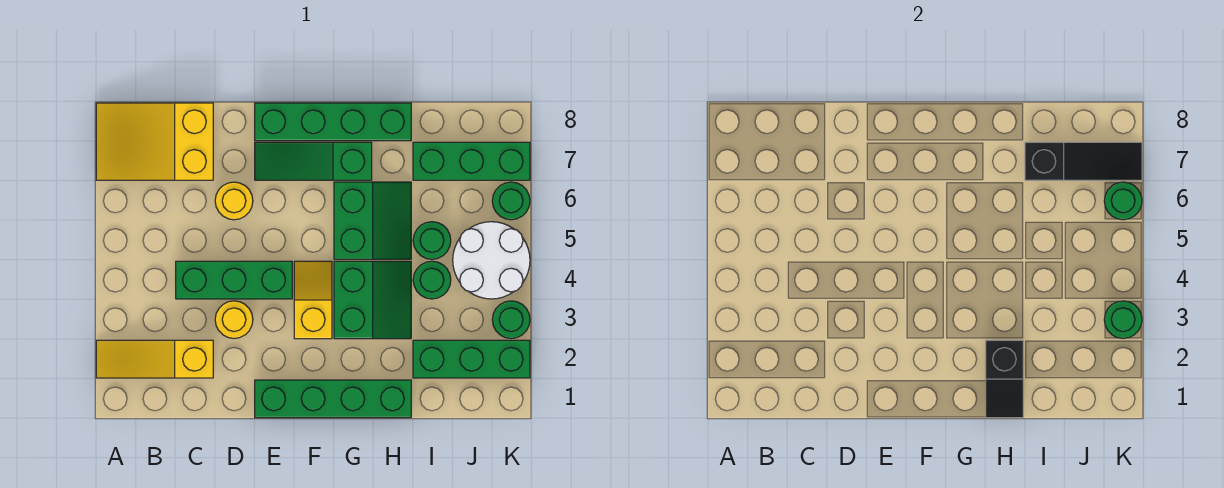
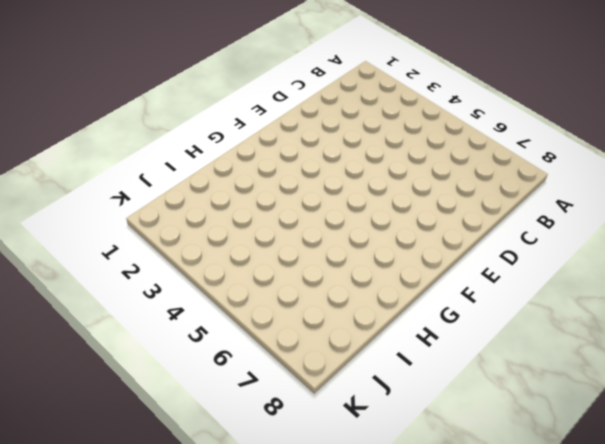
none -> yellow 1x3 slope [96,340,213,378]
none -> yellow 2x3 slope [96,103,213,180]
none -> green 1x3 brick [176,261,292,299]

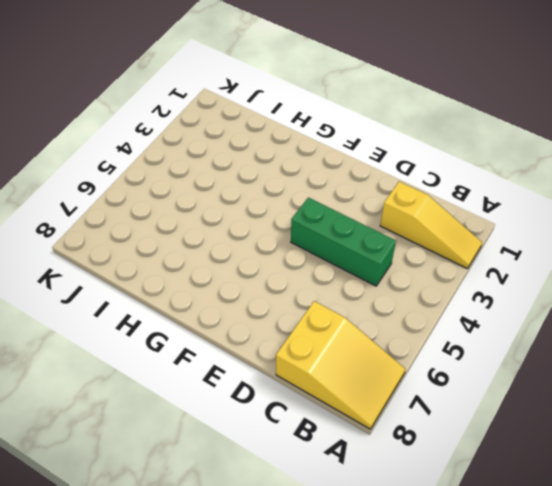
none -> yellow 1x1 round brick [215,301,253,338]
none -> yellow 1x1 round brick [215,182,253,220]
none -> green 1x4 brick [255,380,411,418]

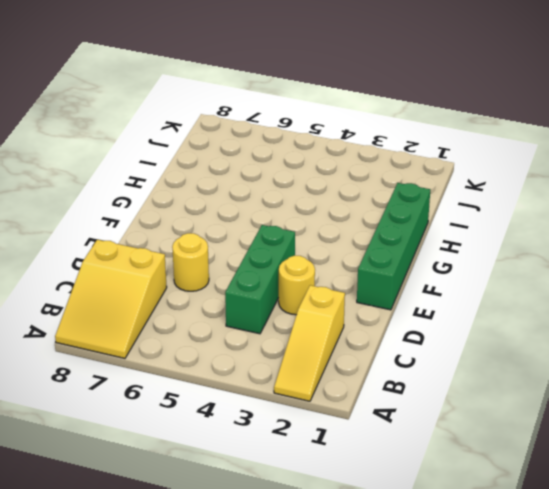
none -> green 1x3 slope [255,142,372,180]
none -> green 1x4 brick [255,103,411,141]
none -> yellow 1x2 slope [294,261,332,339]

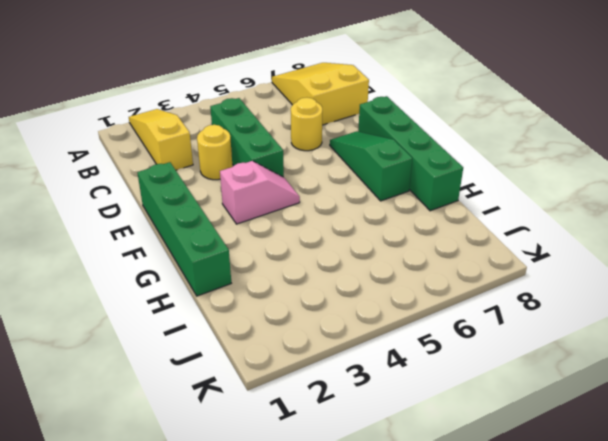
pink 1x2 slope [220,161,300,224] -> yellow 1x2 slope [294,261,332,339]
none -> green 2x2 slope [334,261,411,339]
none -> green 2x2 slope [334,182,411,259]
none -> green 1x3 brick [413,340,530,378]

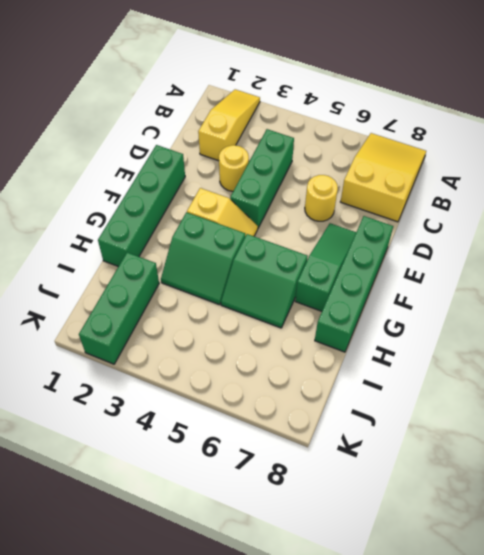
none -> green 1x1 round brick [413,261,451,299]
none -> green 1x1 round brick [413,222,451,259]
none -> green 1x3 brick [413,142,530,180]

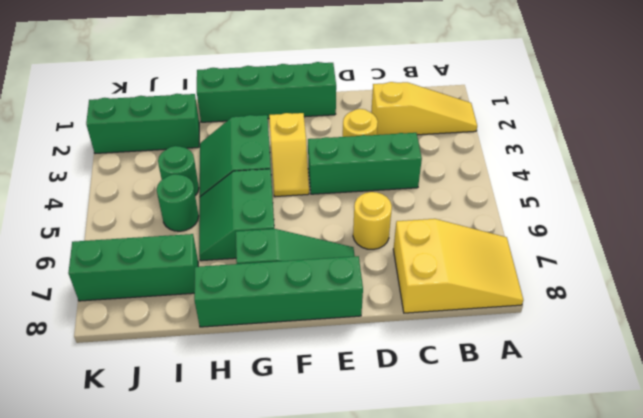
none -> white 2x2 round brick [453,222,530,299]
none -> green 1x1 round brick [492,301,530,339]
none -> green 1x1 round brick [492,182,530,220]

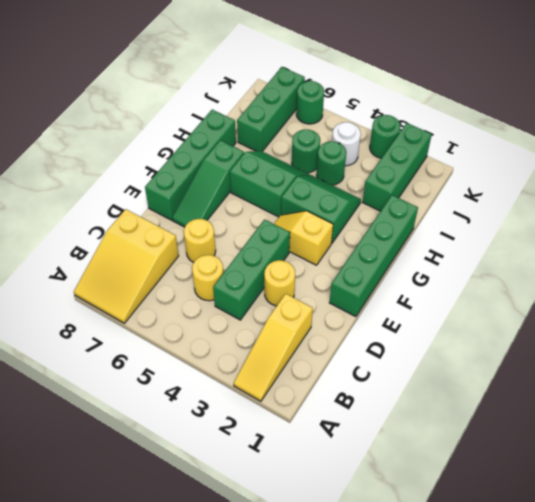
yellow 1x1 round brick [192,255,223,301] -> none
white 1x1 round brick [332,122,361,166] -> white 2x2 round brick [453,222,530,299]
none -> black 1x2 slope [986,340,1023,418]
none -> black 1x3 slope [1025,142,1142,180]
none -> green 1x1 round brick [1104,301,1142,339]

